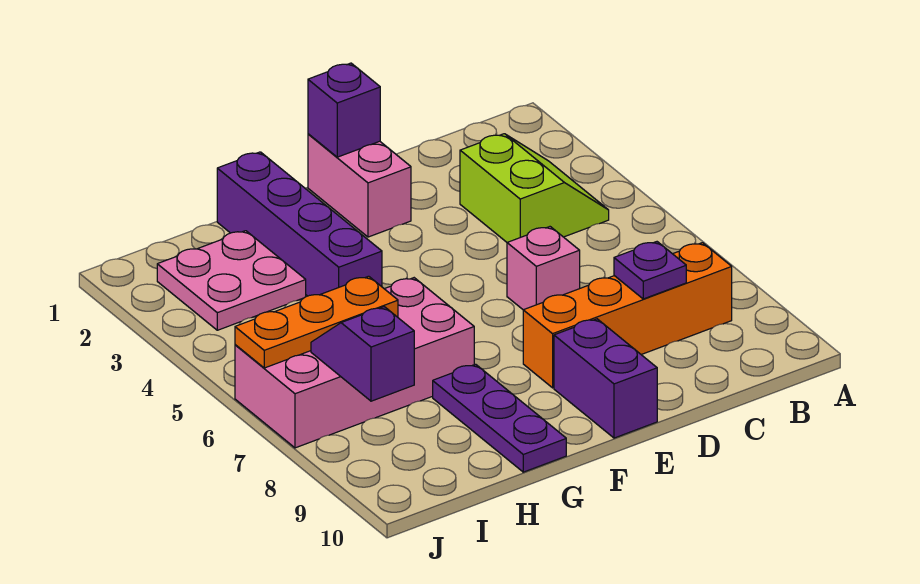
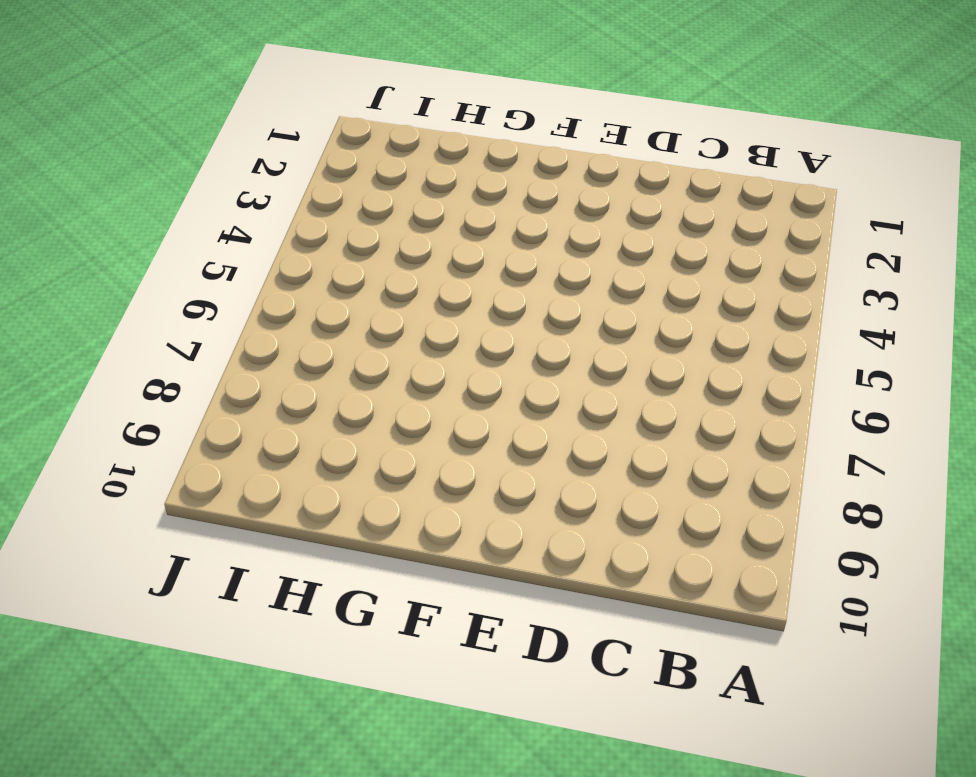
none -> lime 2x2 slope [460,134,609,242]
none -> orange 1x4 brick [523,243,732,388]
none -> pink 1x1 brick [507,227,580,310]

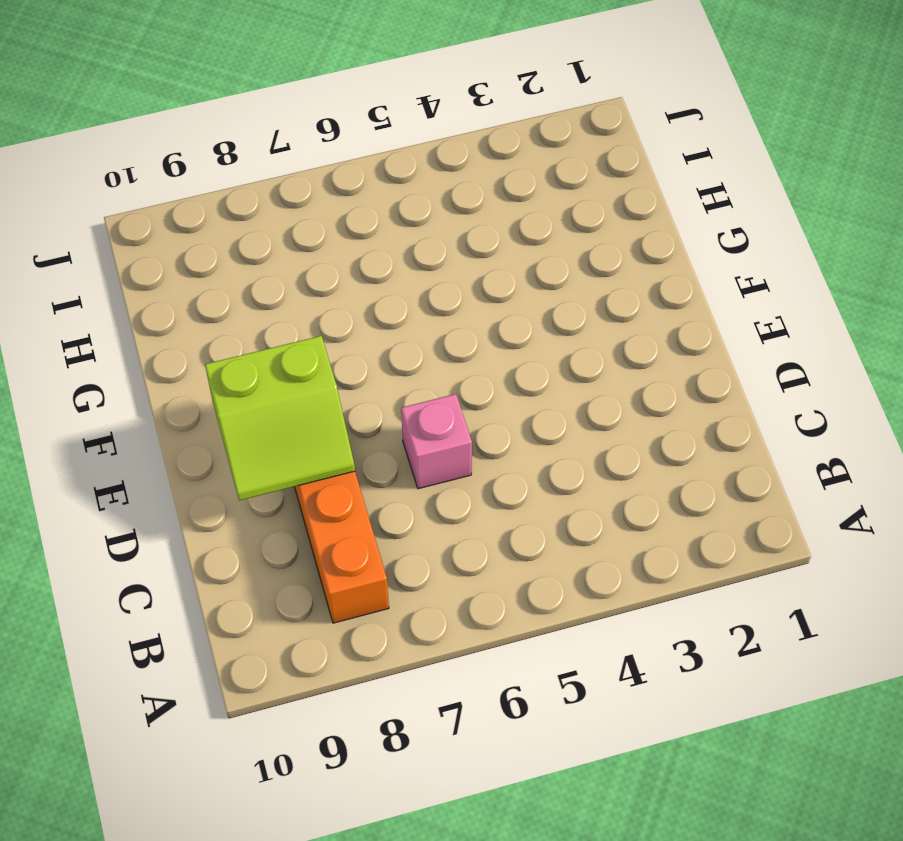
lime 2x2 slope [205,336,355,500] -> lime 2x2 slope moved to [460,134,609,242]
none -> pink 1x2 brick [308,134,411,237]
none -> purple 1x2 brick [554,319,657,438]
none -> purple 1x4 brick [217,152,382,296]

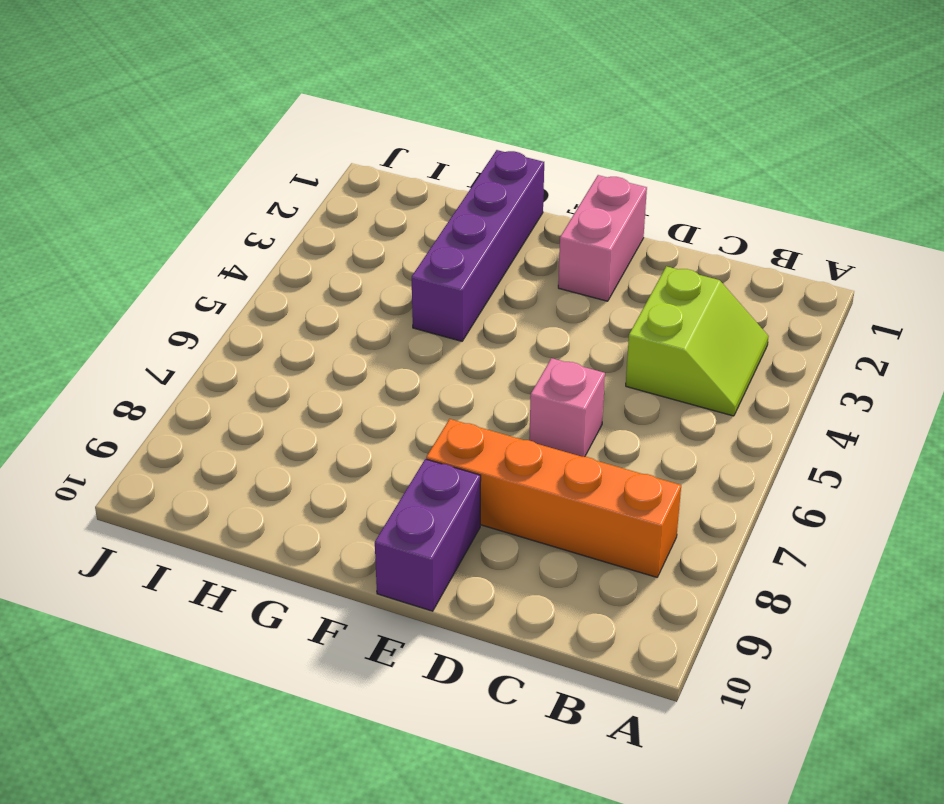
none -> pink 2x4 brick [235,278,474,448]
none -> purple 1x3 plate [433,364,566,472]
none -> pink 2x2 plate [157,231,306,330]

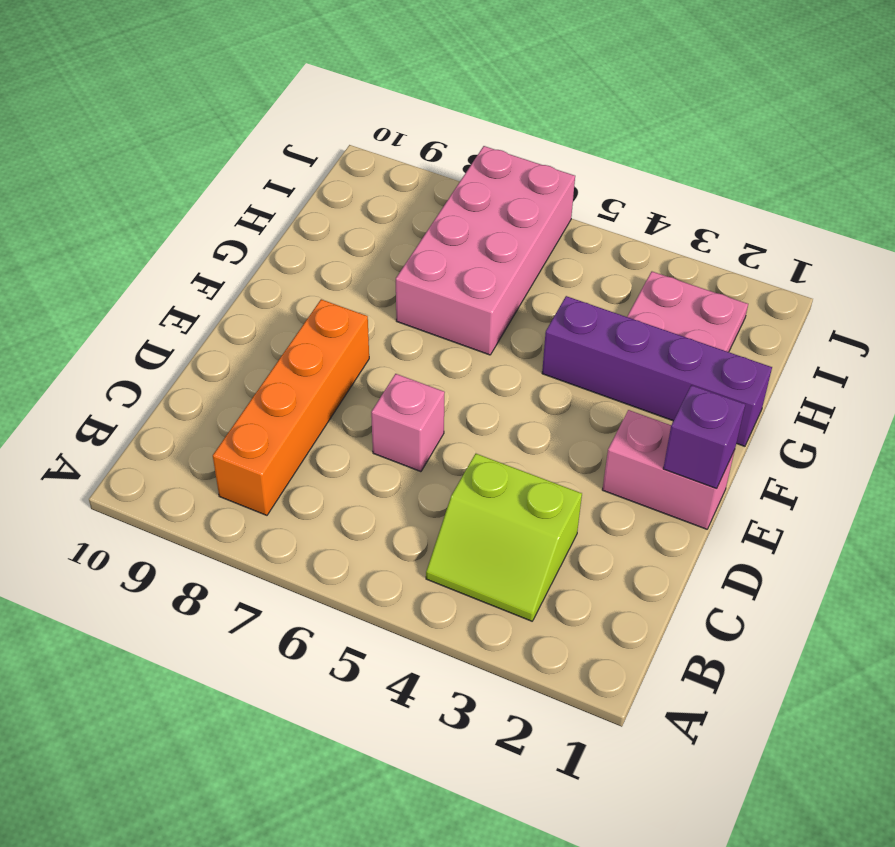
none -> purple 1x2 brick [554,319,657,438]
none -> purple 1x3 plate [433,364,566,472]
none -> purple 1x1 plate [614,242,686,299]

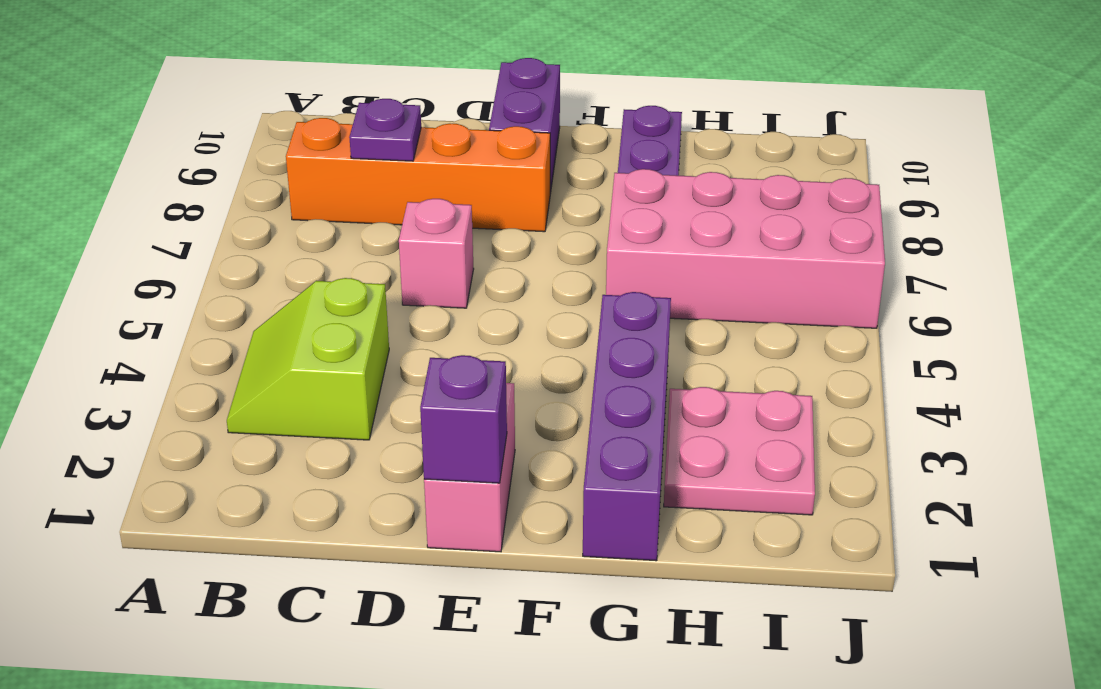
none -> orange 1x3 plate [235,276,398,368]
none -> purple 1x2 slope [311,307,414,401]

